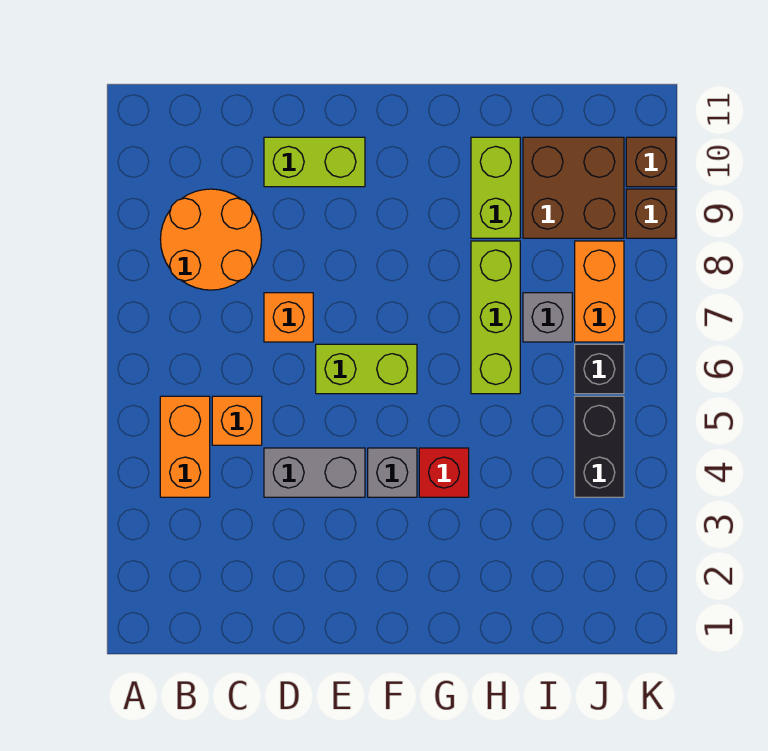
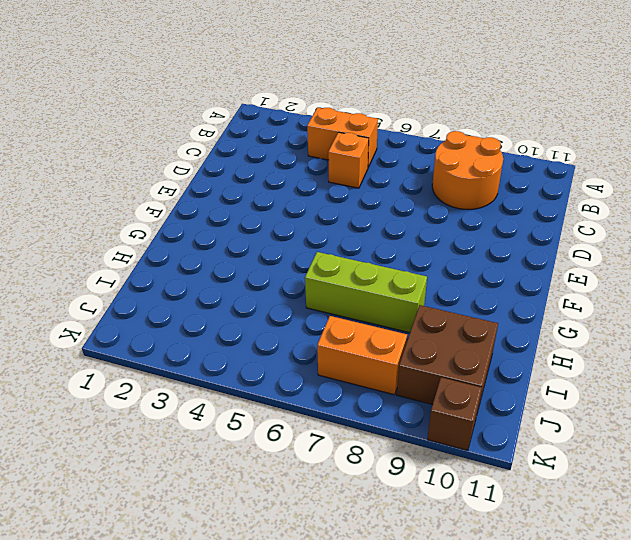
none -> grey 1x2 brick [264,448,365,497]
none -> orange 1x1 brick [264,293,313,342]
none -> lime 1x2 brick [264,137,365,187]

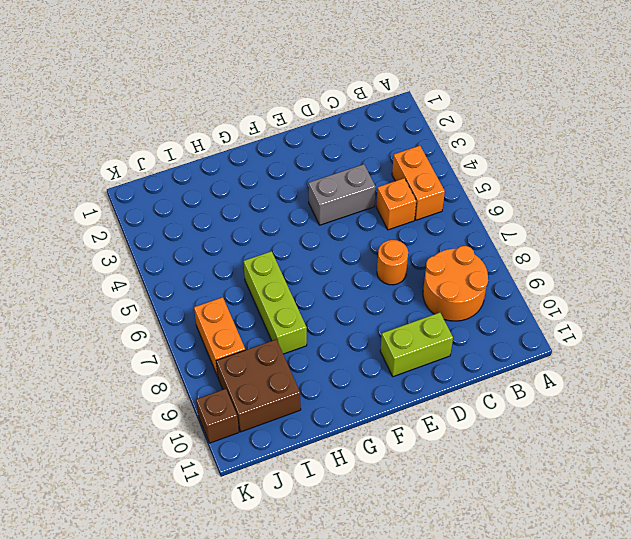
orange 1x1 round brick [377,240,408,285] -> orange 1x1 brick [264,293,313,342]
none -> lime 1x2 brick [316,344,417,394]
none -> grey 1x1 brick [368,448,417,497]
none -> red 1x1 brick [419,448,469,497]

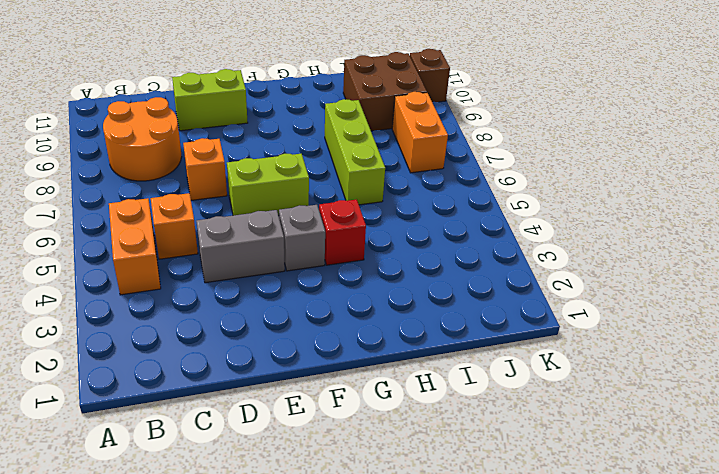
none -> lime 1x2 brick [471,137,520,238]
none -> grey 1x1 brick [523,293,572,342]
none -> black 1x2 brick [575,396,624,497]

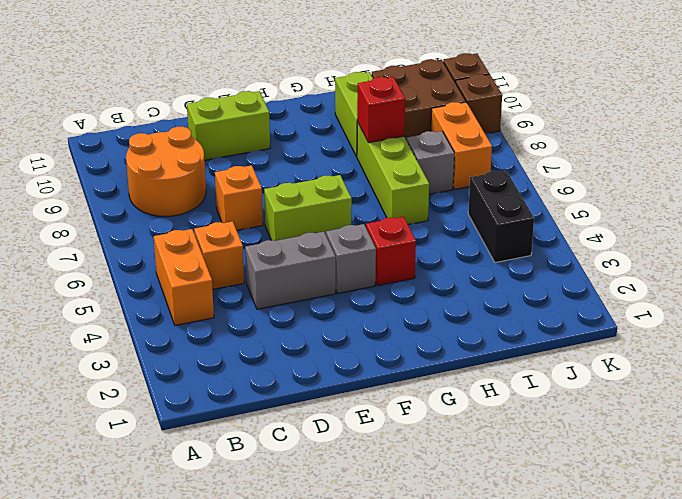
red 1x1 brick [357,77,405,143] -> none
none -> black 1x1 brick [575,344,624,394]

